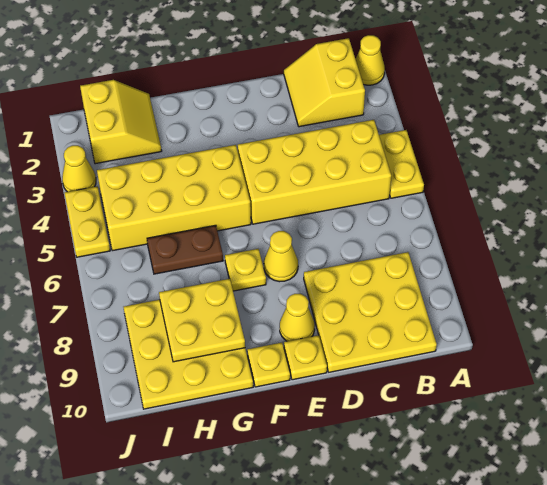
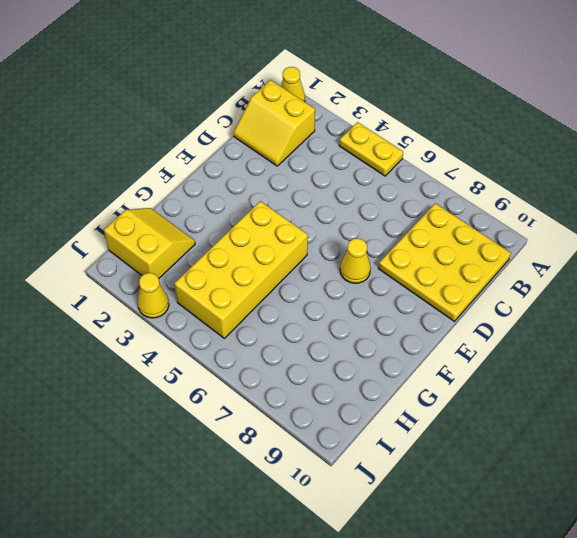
none -> yellow 2x4 brick [238,120,391,224]
none -> yellow 1x1 cone [280,294,315,341]
none -> yellow 1x1 plate [284,335,327,380]

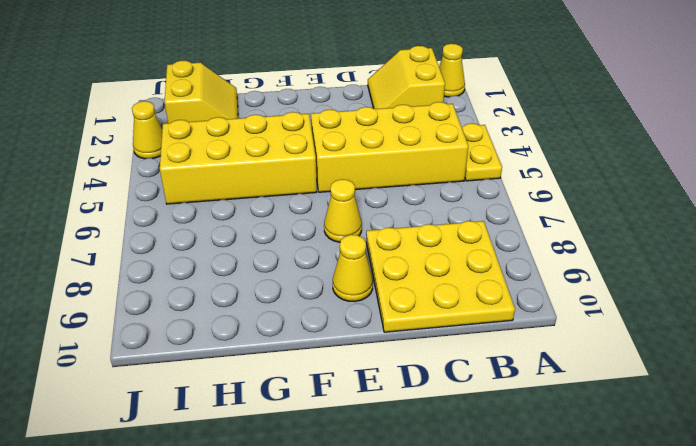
none -> yellow 1x1 plate [284,335,327,380]
none -> yellow 1x1 plate [225,249,266,291]
none -> yellow 1x1 plate [247,343,290,387]

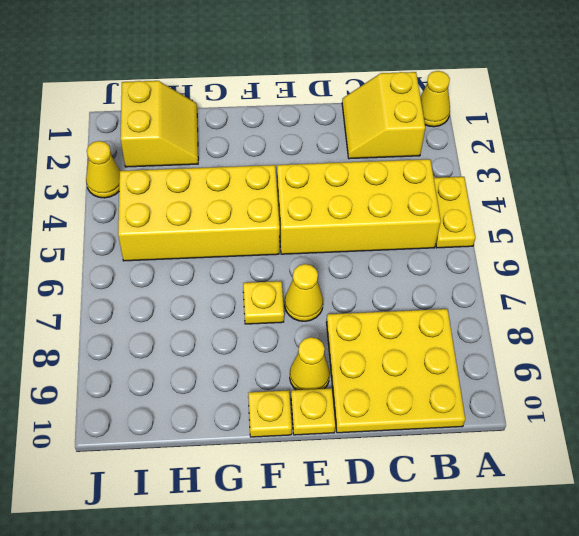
none -> brown 1x2 plate [147,225,223,274]
none -> yellow 3x3 plate [124,300,253,409]
none -> yellow 1x2 plate [65,186,110,257]

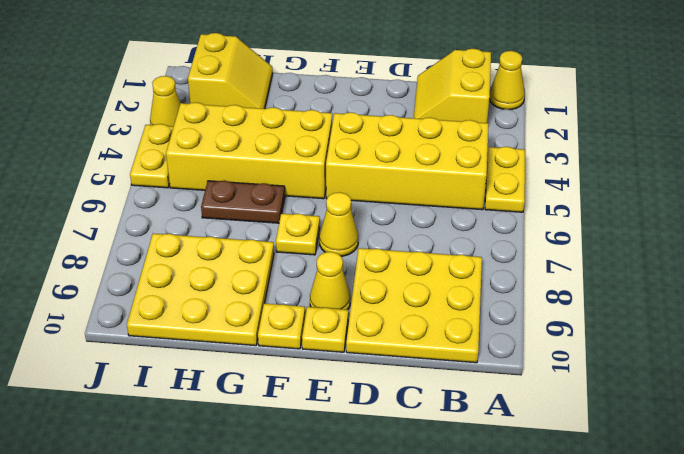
none -> yellow 2x2 plate [159,279,245,362]

